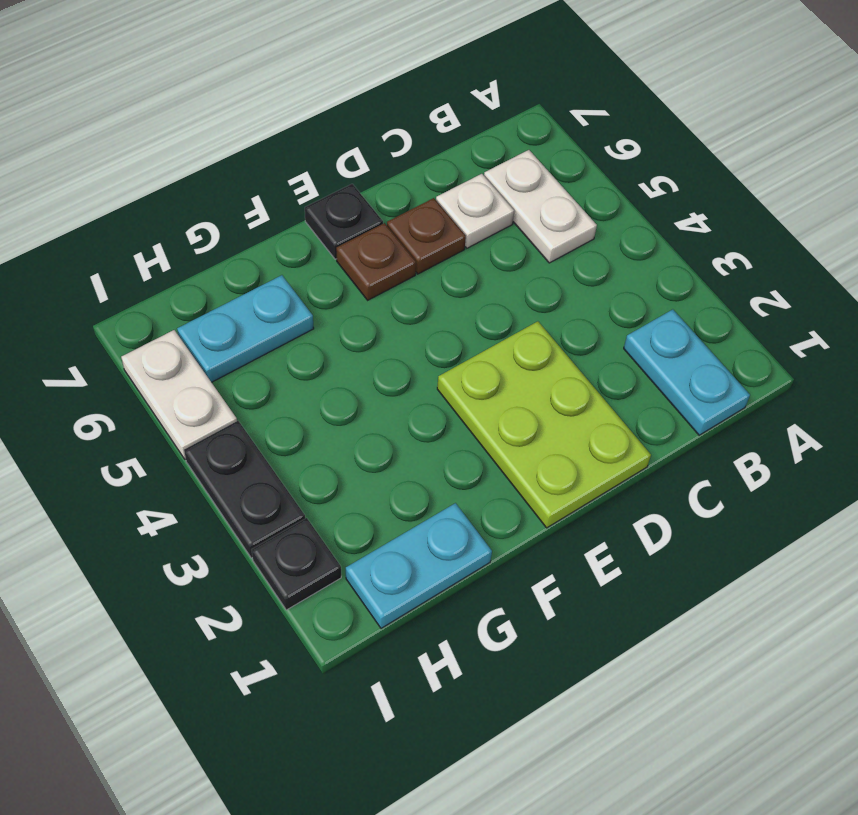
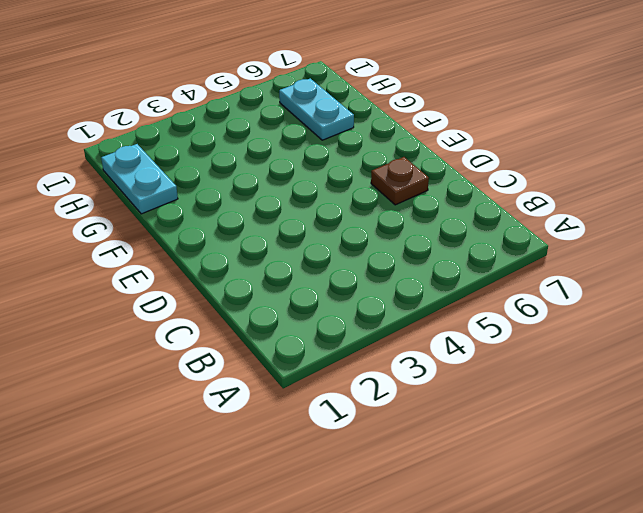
none -> cyan 1x2 plate [624,309,750,435]
none -> white 1x2 plate [484,150,597,263]
none -> white 1x1 plate [436,174,514,248]

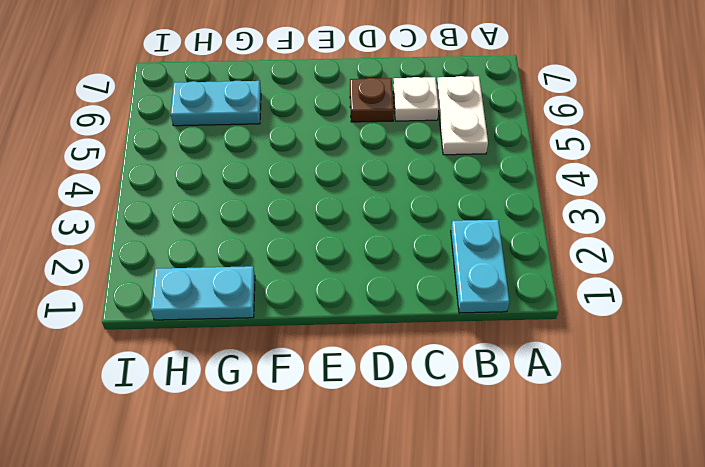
none -> lime 2x3 plate [437,321,651,528]
none -> brown 1x1 plate [336,223,416,300]
none -> black 1x1 plate [305,184,383,259]

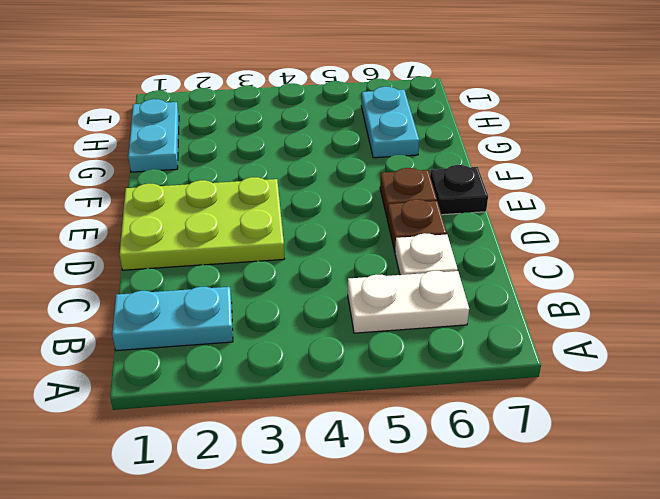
none -> black 1x1 plate [252,518,341,610]
none -> black 1x2 plate [184,421,305,558]
none -> white 1x2 plate [121,330,237,459]

